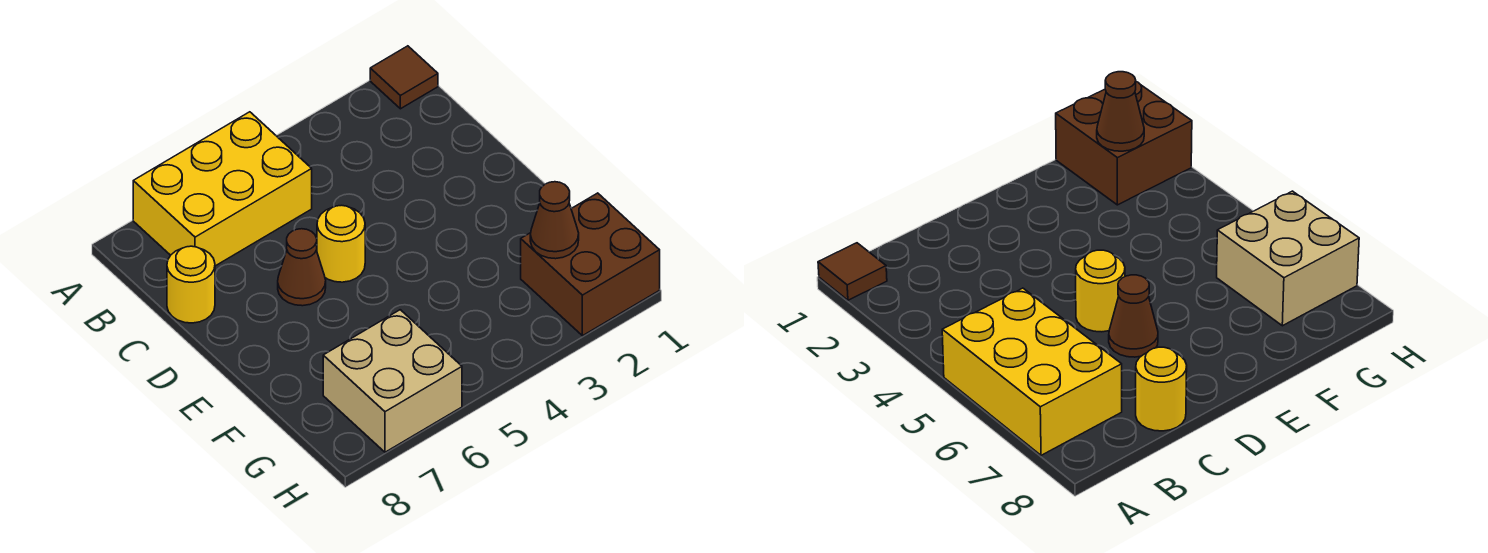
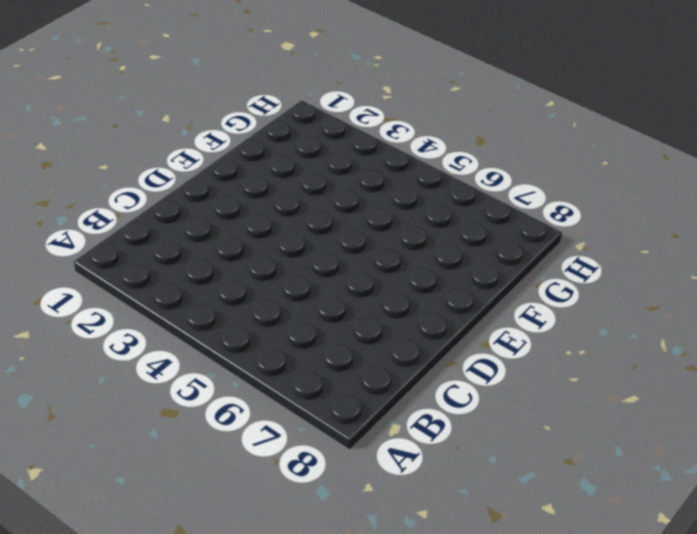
none -> brown 1x1 tile [370,46,438,109]
none -> yellow 2x3 brick [133,112,312,266]

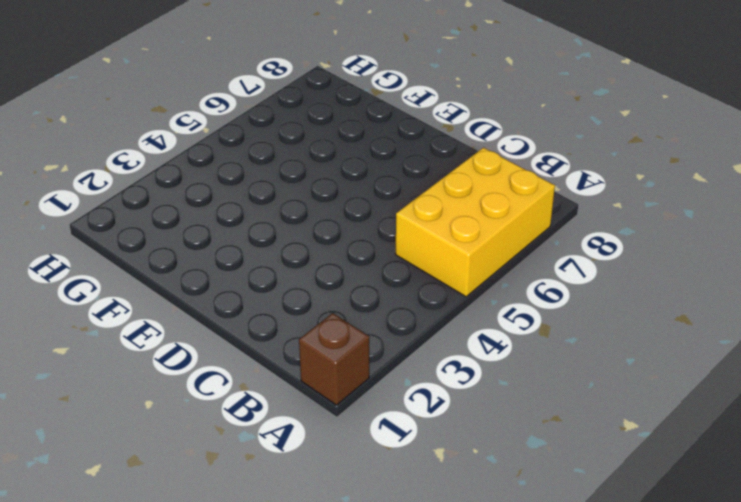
brown 1x1 brick [299,313,369,405] -> brown 1x1 tile [370,46,438,109]
none -> yellow 1x1 round brick [167,246,215,323]
none -> yellow 1x1 round brick [317,205,365,282]

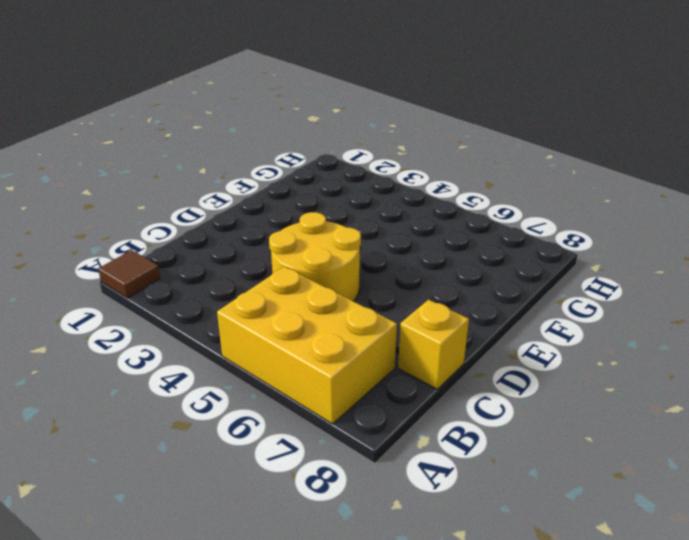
yellow 2x2 round brick [269,212,361,301] -> yellow 1x1 round brick [317,205,365,282]
yellow 1x1 brick [398,300,469,389] -> yellow 1x1 round brick [167,246,215,323]
none -> brown 1x1 cone [278,229,326,306]
none -> brown 2x2 brick [521,193,660,336]

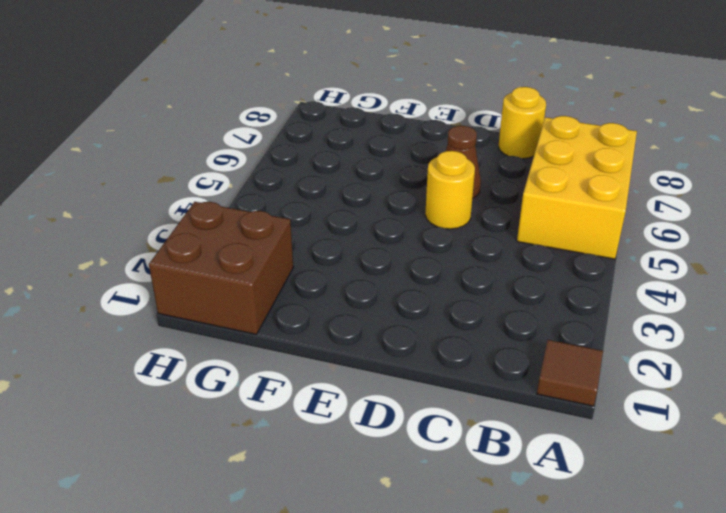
none -> tan 2x2 brick [323,310,462,452]
none -> brown 1x1 cone [530,182,579,259]

